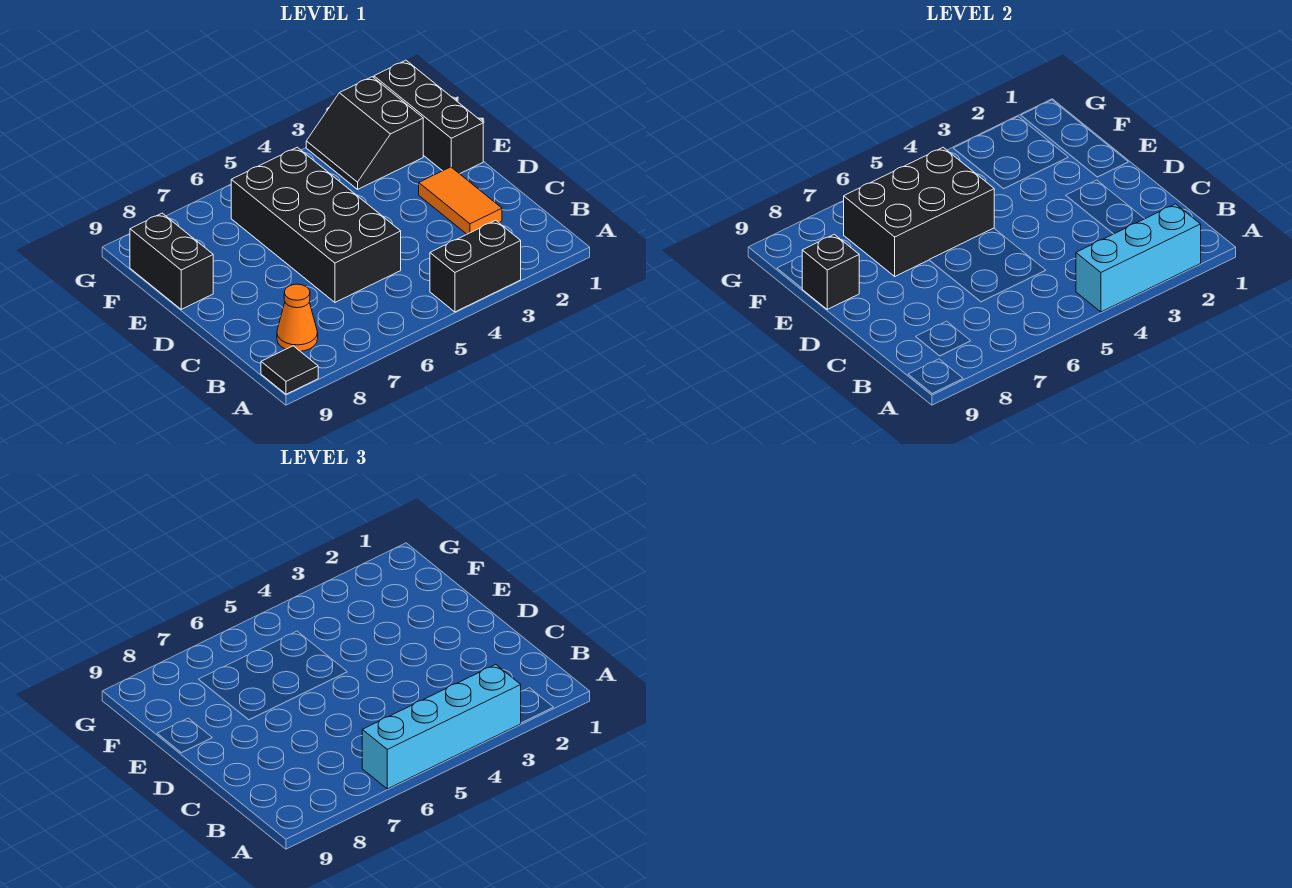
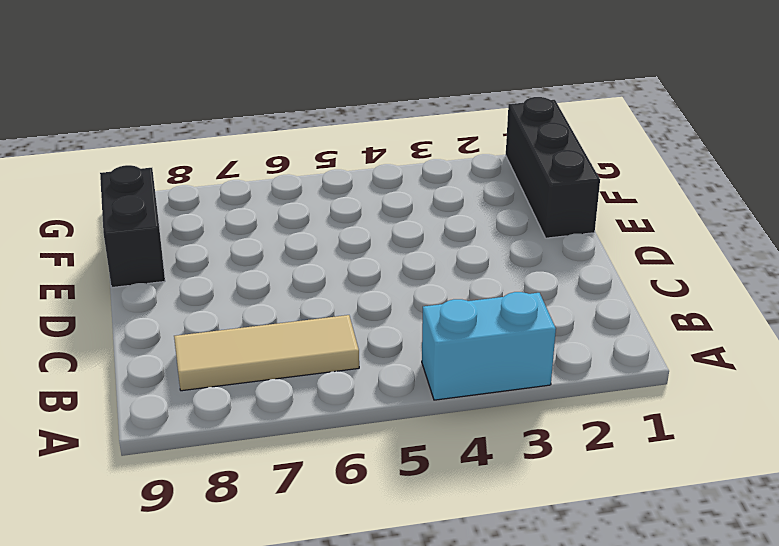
cyan 1x2 brick [422,292,556,400] -> black 1x2 brick [430,220,521,312]
tan 1x3 tile [174,315,359,391] -> orange 1x1 cone [277,284,318,351]
none -> black 1x1 tile [261,346,318,394]
none -> orange 1x2 tile [419,167,502,234]
none -> black 2x4 brick [231,147,401,302]

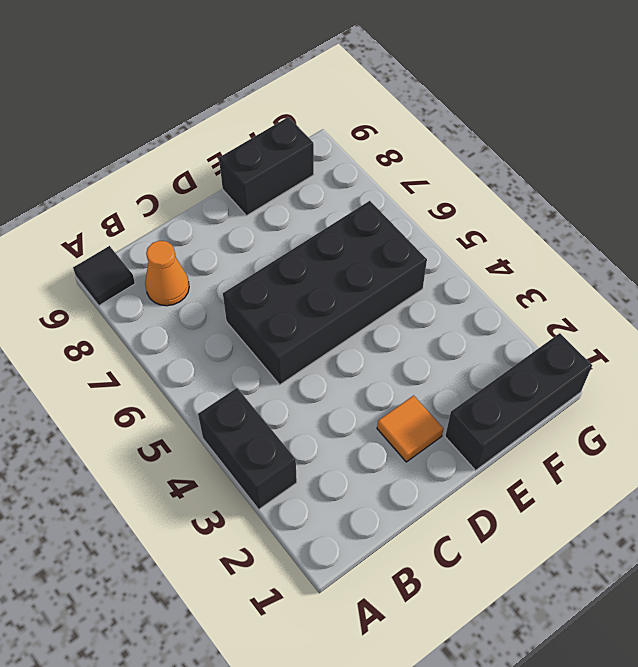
orange 1x1 tile [377,395,443,462] -> orange 1x2 tile [419,167,502,234]
none -> black 2x2 slope [306,77,423,189]
none -> cyan 1x3 brick [1076,204,1201,312]
none -> black 2x3 brick [844,147,994,276]

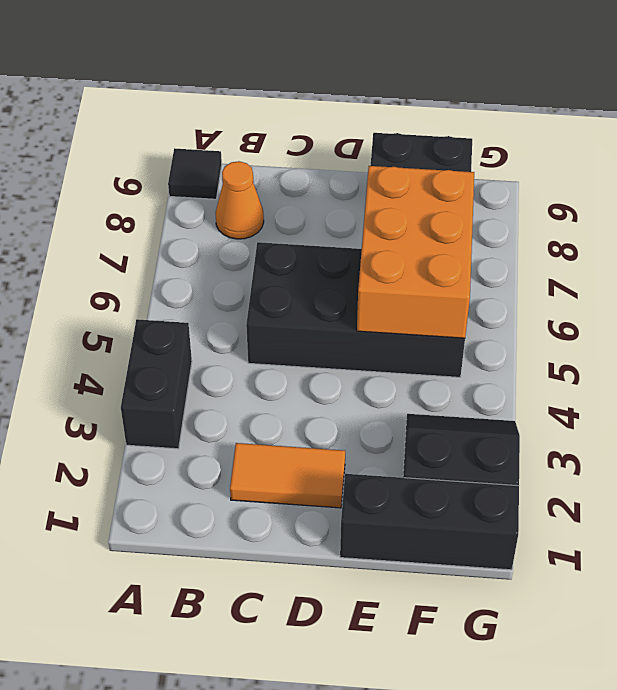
orange 2x3 brick [357,166,474,338] -> black 2x3 brick [844,147,994,276]
none -> cyan 1x3 brick [1076,204,1201,312]
none -> black 1x1 brick [802,234,859,309]
none -> cyan 1x4 brick [362,664,521,789]

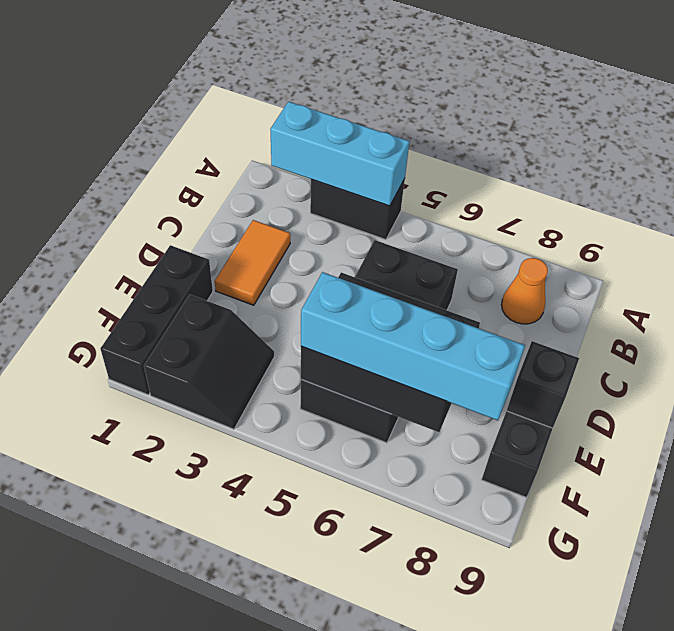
cyan 1x4 brick [301,272,525,420] -> cyan 1x4 brick moved to [362,664,521,789]
none -> black 1x1 tile [261,346,318,394]

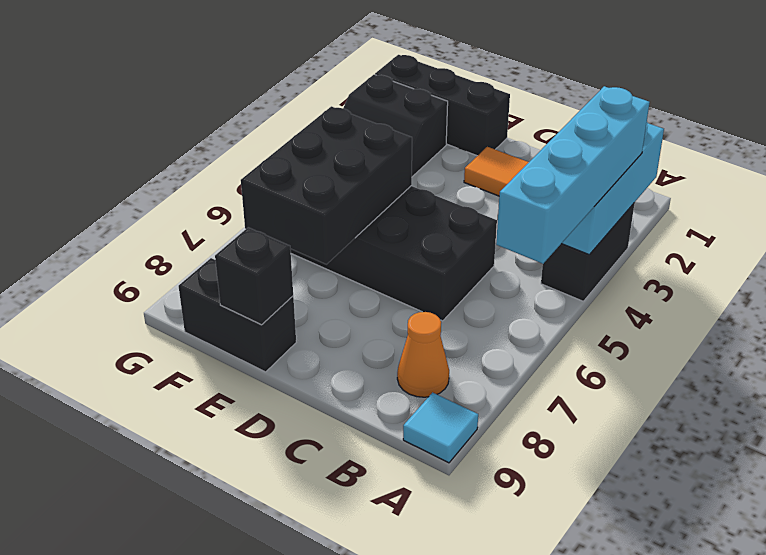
cyan 1x1 tile [403,393,478,463] -> black 1x1 tile [261,346,318,394]

